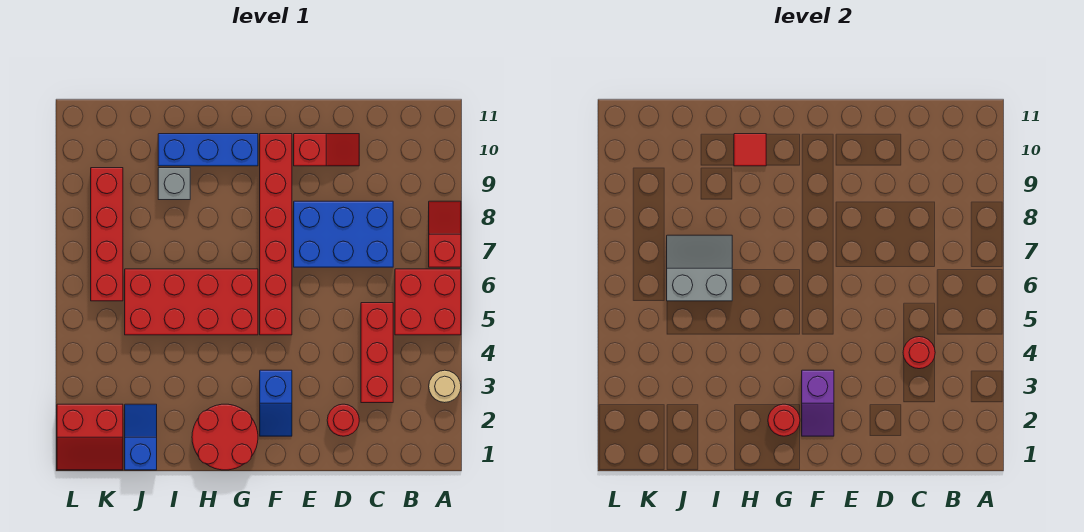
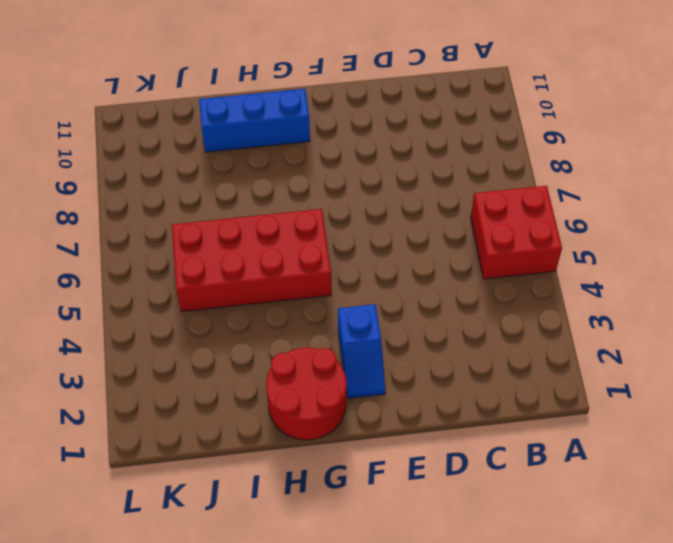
none -> tan 1x1 round brick [429,370,461,403]
none -> red 1x2 slope [429,201,461,267]
none -> red 1x3 brick [361,303,393,403]

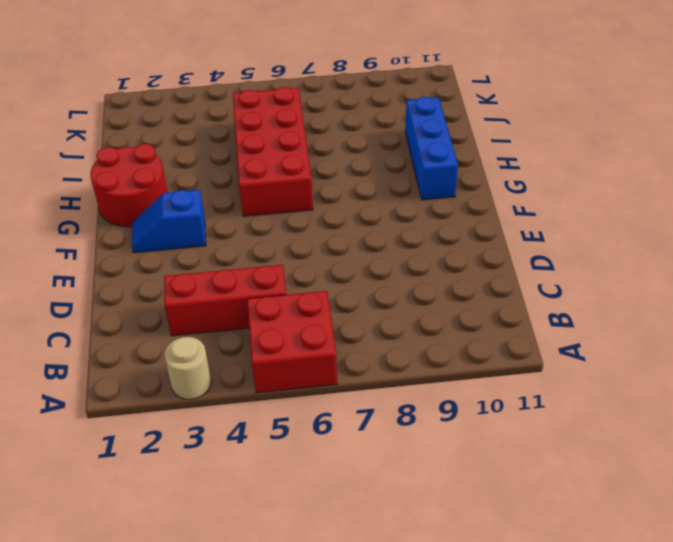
none -> red 1x2 slope [429,201,461,267]
none -> blue 2x3 brick [294,201,393,267]
none -> red 1x1 round brick [327,404,359,436]

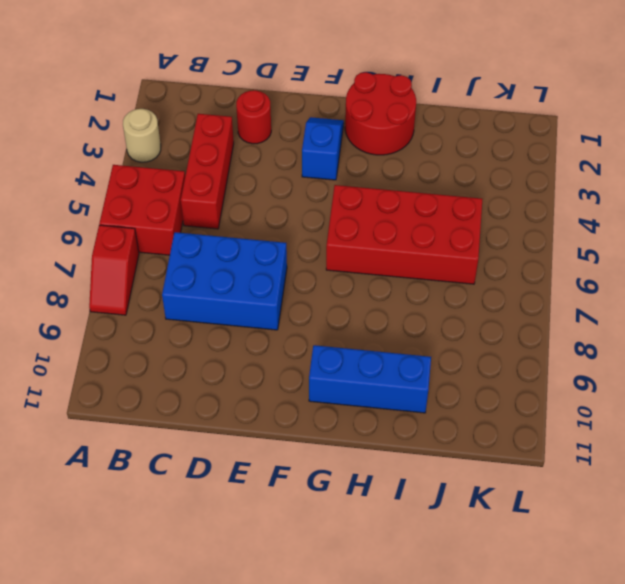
none -> red 1x2 slope [294,134,359,166]
none -> red 1x6 brick [260,134,292,335]
none -> grey 1x1 brick [158,168,190,200]

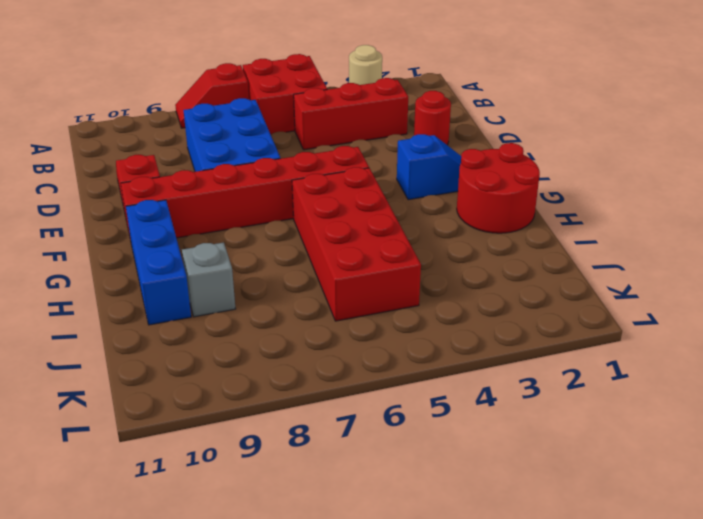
none -> blue 1x2 slope [125,404,157,470]
none -> red 2x2 slope [57,404,123,470]
none -> red 1x4 brick [91,168,123,301]

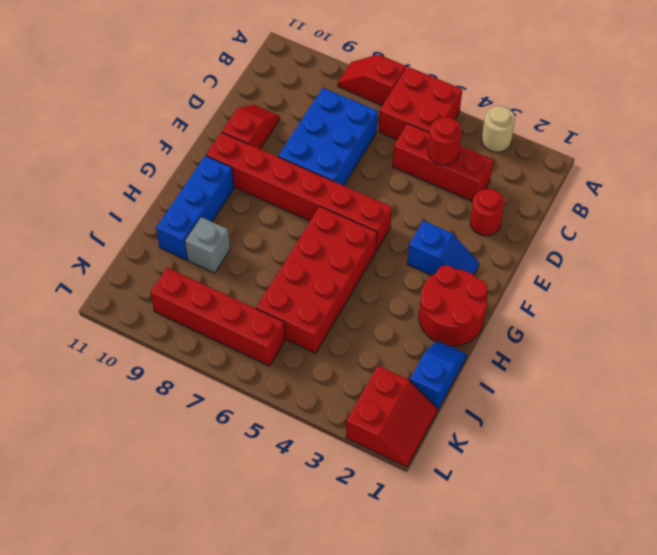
blue 1x2 slope [410,341,467,410] -> blue 1x2 slope turned to [125,404,157,470]
none -> purple 1x2 slope [802,370,834,436]
none -> red 1x1 round brick [768,404,800,436]
none -> red 1x1 tile [734,134,766,166]

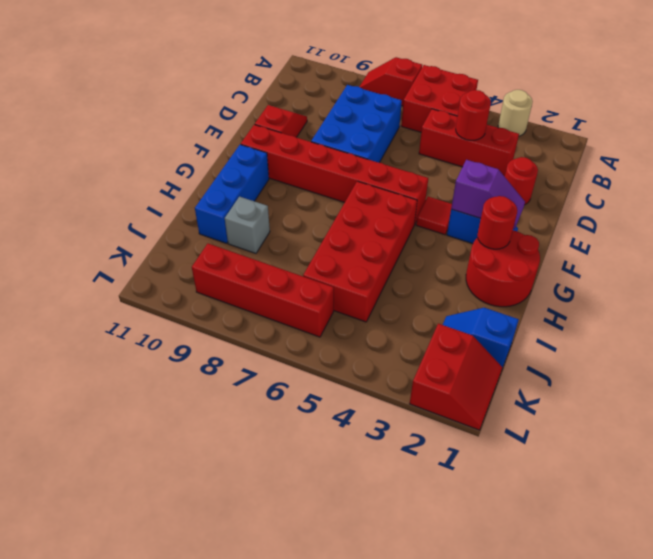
red 1x1 tile [416,197,452,235] -> red 1x1 tile moved to [734,134,766,166]
none -> grey 2x2 slope [667,235,732,301]

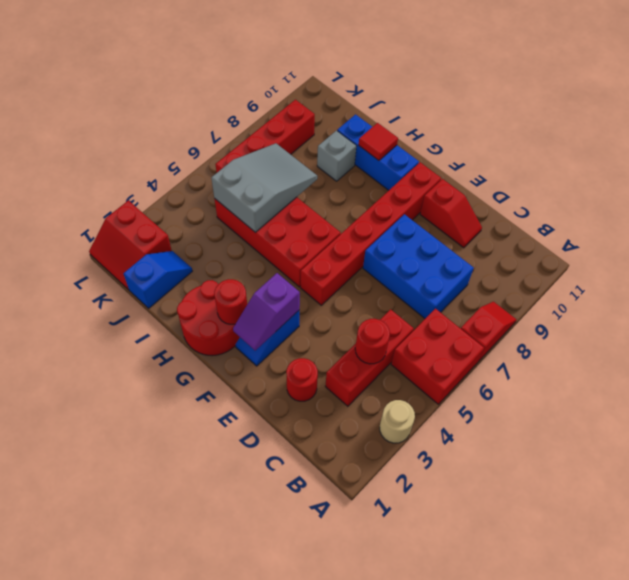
grey 2x3 slope [212,143,317,233] -> grey 2x2 slope [667,235,732,301]

